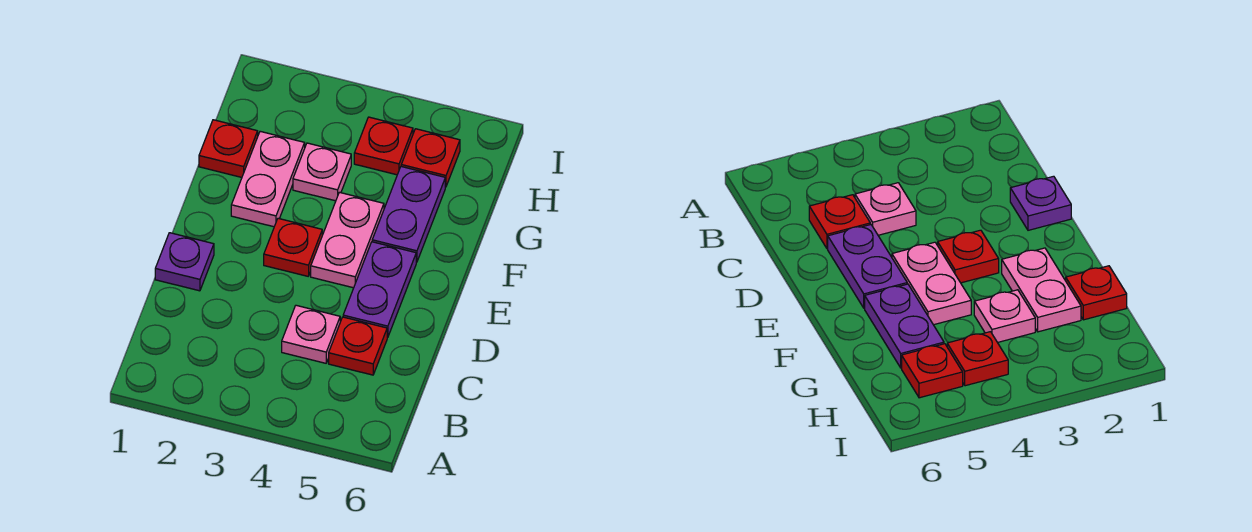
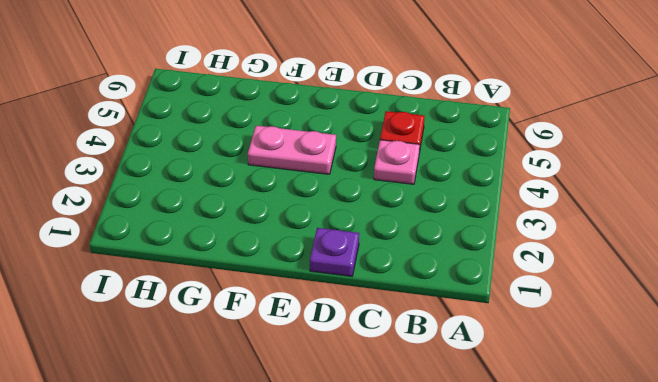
none -> purple 1x2 plate [343,242,416,338]
none -> red 1x1 plate [264,218,322,276]
none -> pink 1x2 plate [231,131,305,227]

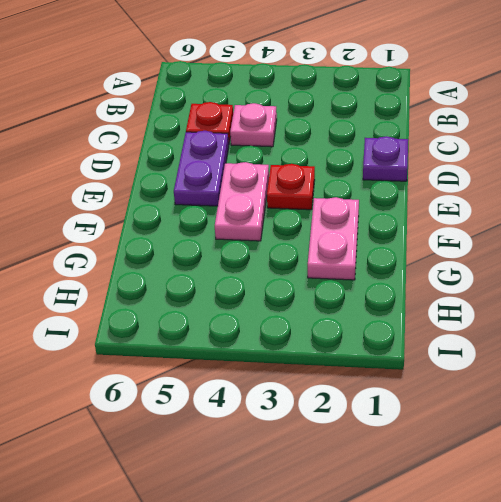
none -> purple 1x2 plate [372,167,445,262]
none -> red 1x1 plate [199,120,258,177]
none -> pink 1x1 plate [293,143,351,201]

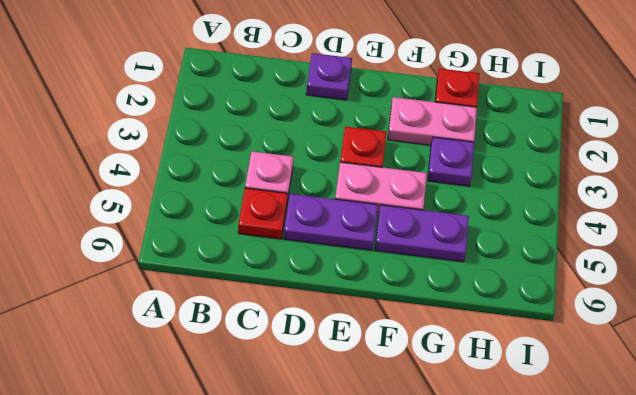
purple 1x1 plate [428,137,474,186] -> pink 1x1 plate [293,143,351,201]
none -> red 1x1 plate [354,117,413,175]
none -> red 1x1 plate [401,129,460,187]

